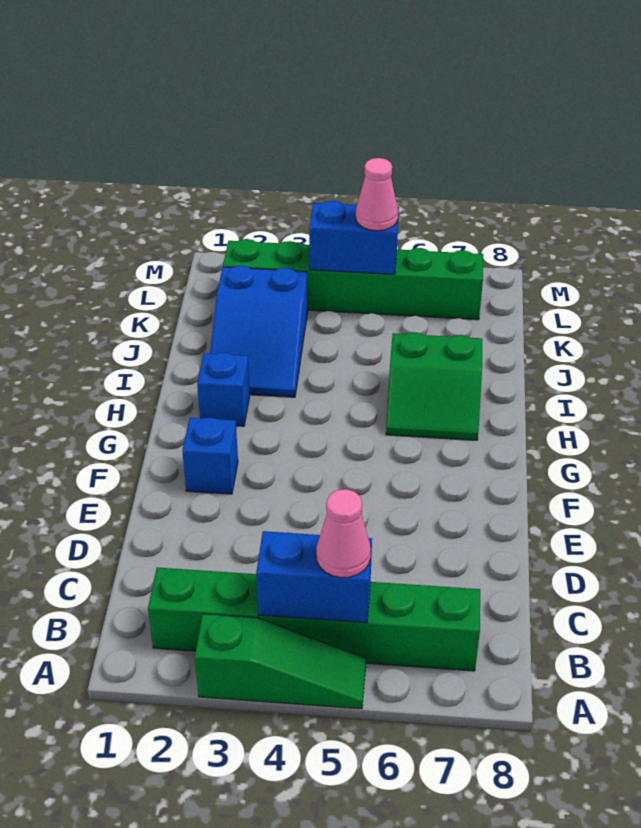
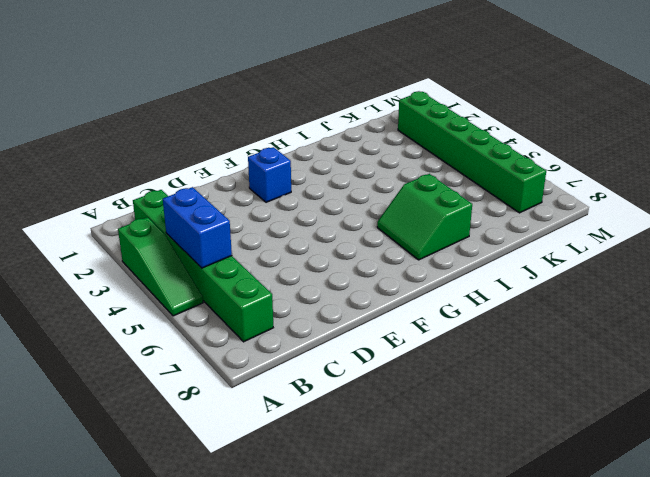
none -> blue 1x1 brick [197,352,250,426]
none -> blue 2x3 slope [210,265,308,397]

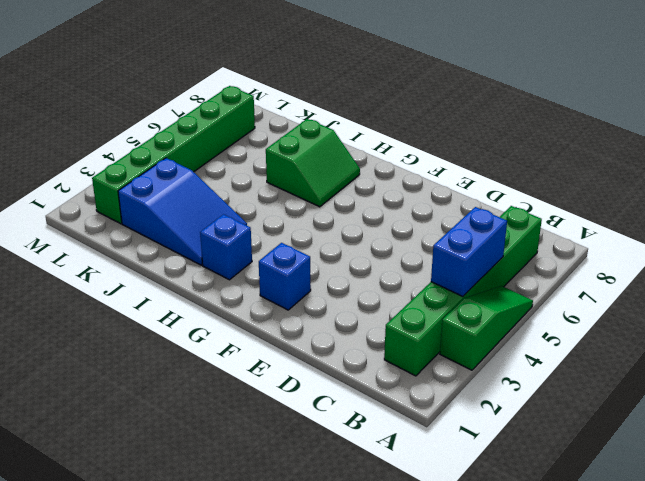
none -> blue 1x2 brick [309,201,399,274]
none -> pink 1x1 cone [316,489,371,578]

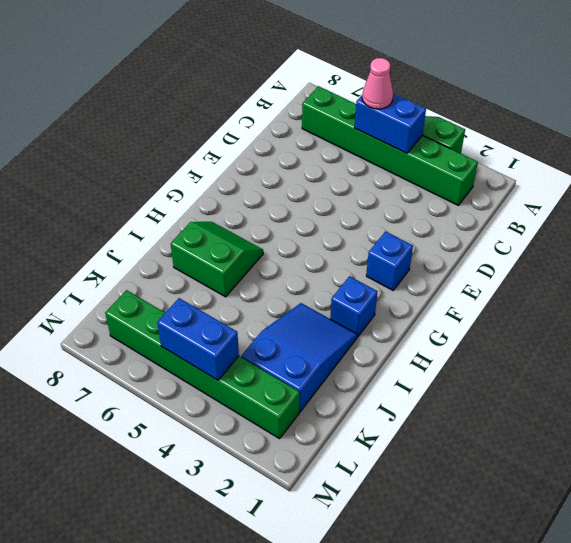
none -> pink 1x1 cone [356,158,398,231]

